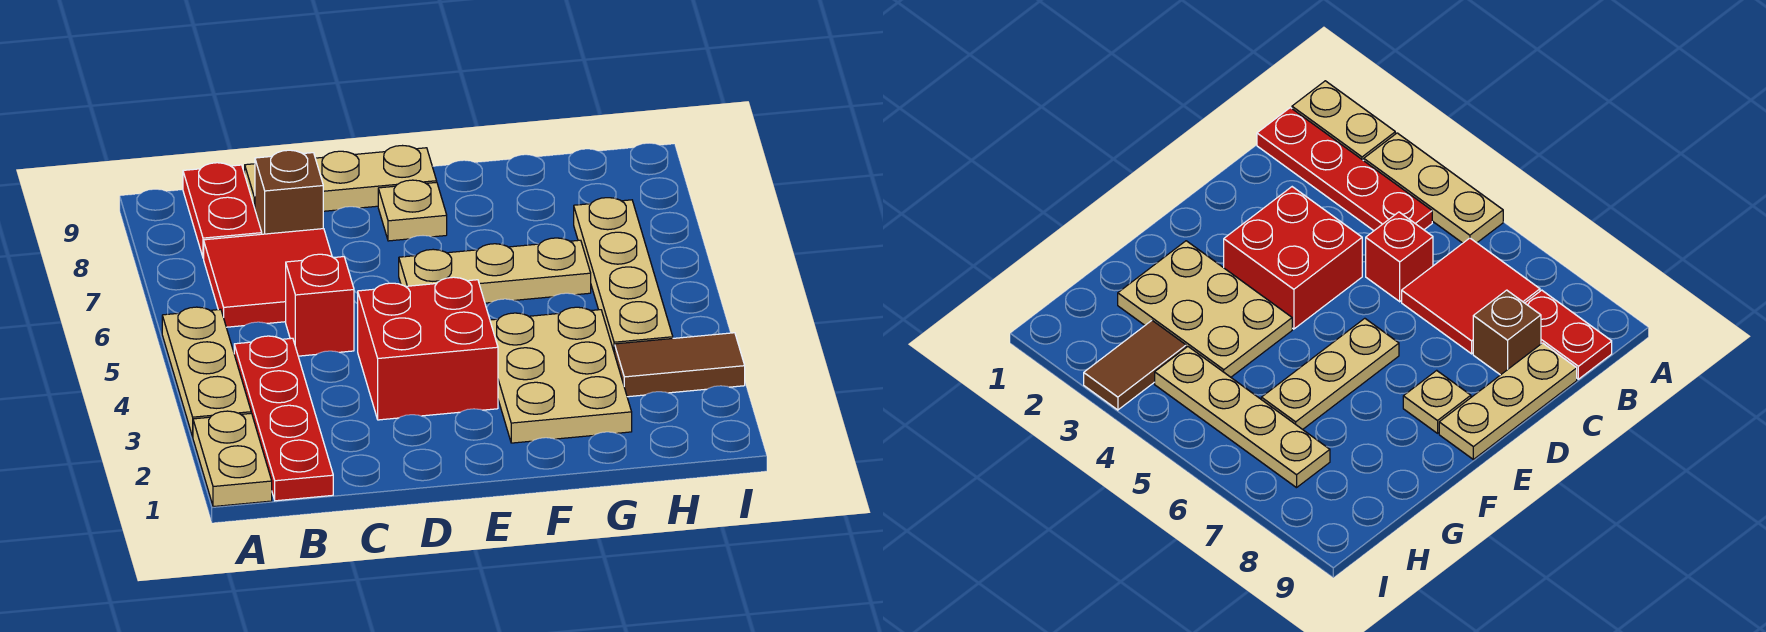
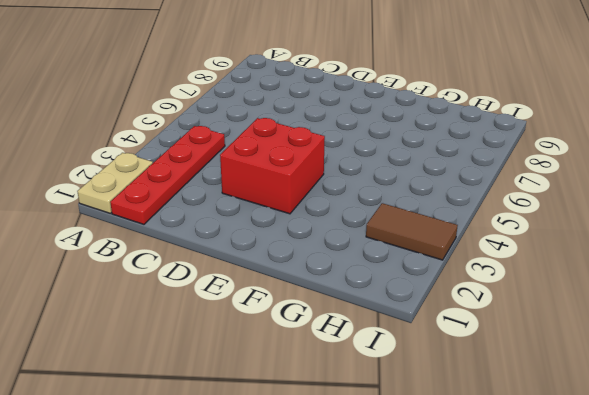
none -> tan 1x3 plate [162,307,251,437]
none -> red 2x2 tile [204,229,332,327]
none -> red 1x2 plate [183,163,262,258]

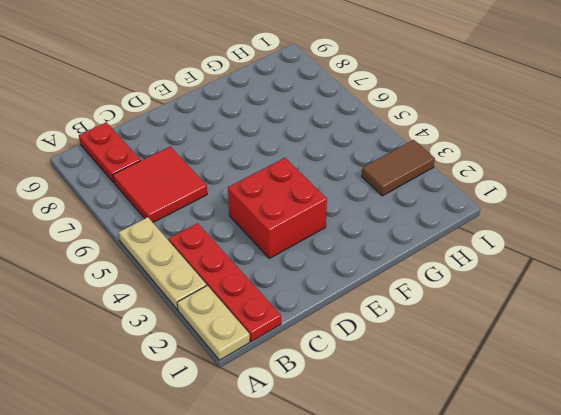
none -> red 1x1 brick [286,254,354,356]
none -> brown 1x1 brick [255,150,323,234]
none -> tan 1x3 plate [245,146,437,211]

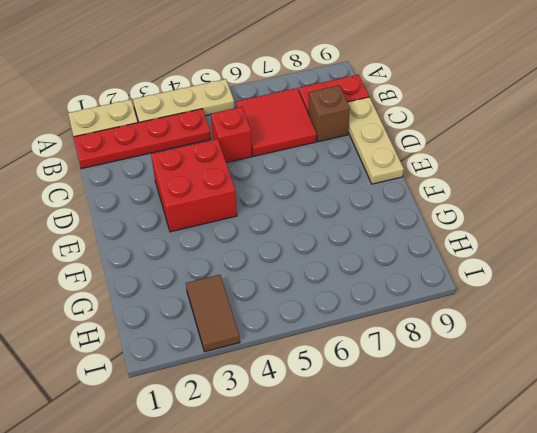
none -> tan 1x3 plate [399,238,591,303]
none -> tan 1x1 plate [378,180,447,241]
none -> tan 2x3 plate [490,307,632,443]

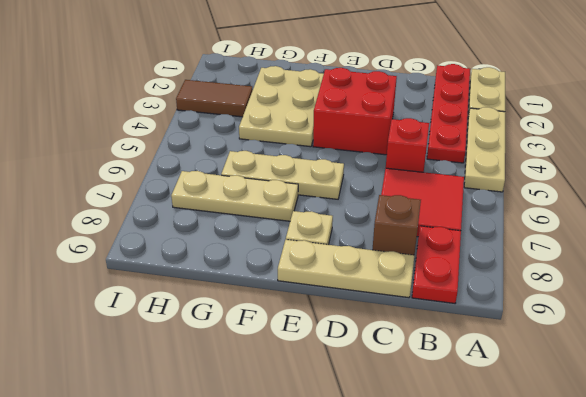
tan 1x3 plate [171,171,298,221] -> tan 1x4 plate [574,198,673,354]

